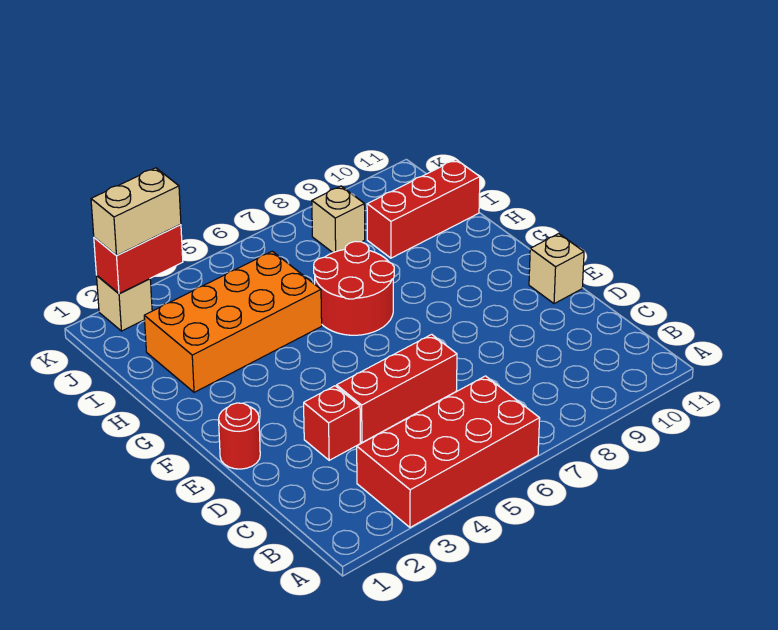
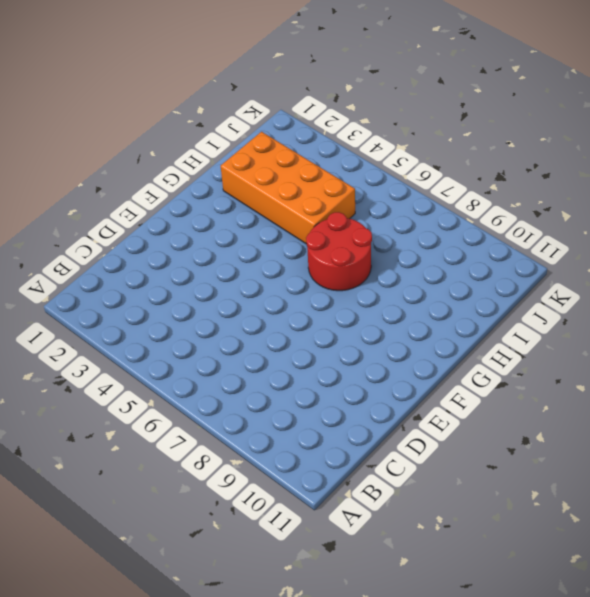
none -> red 2x4 brick [357,376,540,527]
none -> red 1x1 brick [304,386,360,460]
none -> red 1x3 brick [337,334,457,442]

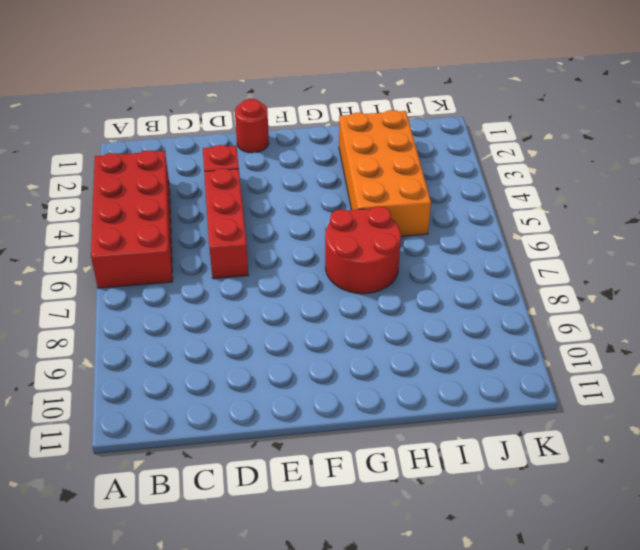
none -> tan 1x1 brick [529,234,584,304]
none -> red 1x3 brick [367,160,480,258]
none -> tan 1x1 brick [312,186,365,252]

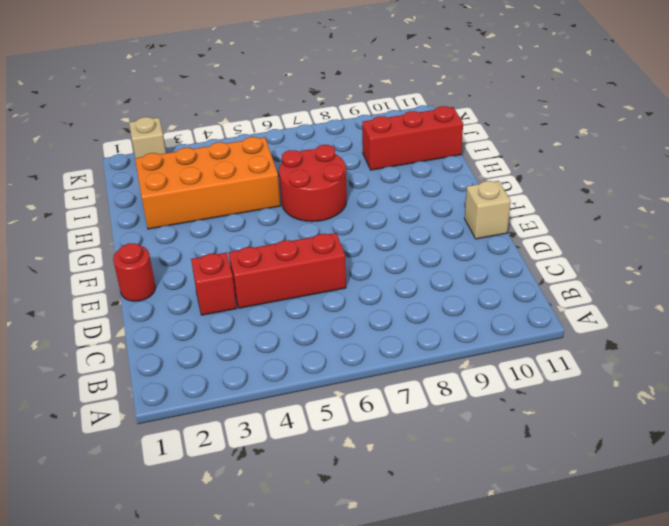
none -> red 2x4 brick [357,376,540,527]
none -> tan 1x1 brick [312,186,365,252]
none -> red 1x2 brick [94,225,183,294]

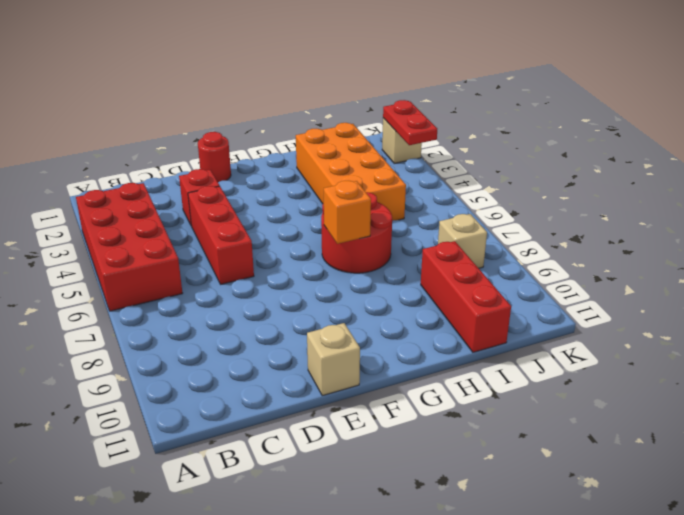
orange 1x1 brick [324,181,371,244] -> none
red 1x2 plate [383,100,437,145] -> red 1x2 brick [94,225,183,294]
none -> tan 1x2 brick [91,168,181,255]

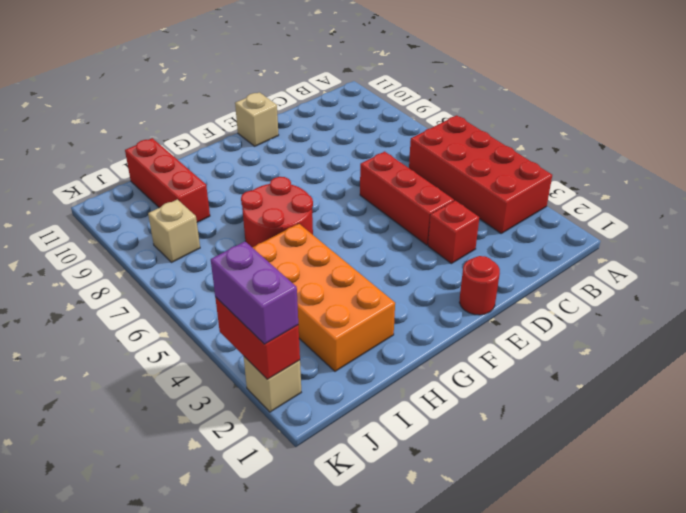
purple 1x2 brick [211,242,298,344] -> tan 1x2 brick [91,168,181,255]

